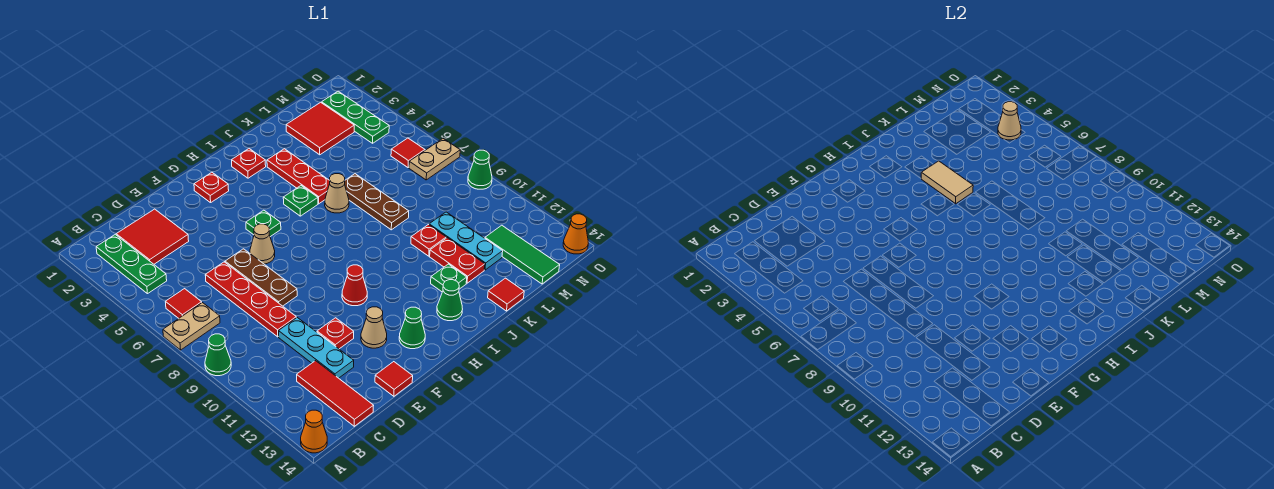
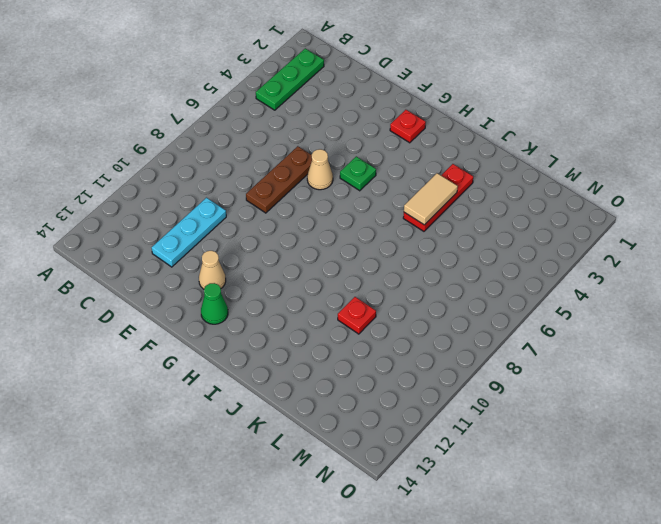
none -> tan 1x2 plate [163,303,220,350]
none -> green 1x1 cone [205,334,231,376]
none -> orange 1x1 cone [301,410,327,453]
none -> red 1x1 tile [166,289,202,318]

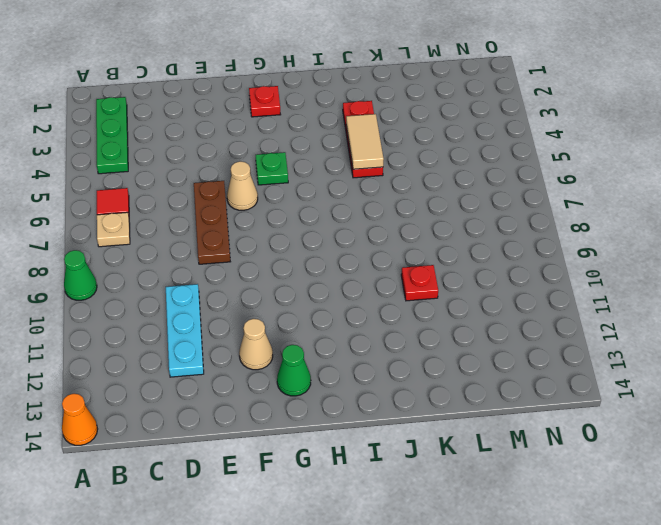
tan 1x1 plate [97,212,130,247] -> tan 1x2 plate [163,303,220,350]
none -> red 2x2 tile [116,209,189,264]
none -> red 1x3 tile [297,361,374,426]
none -> red 1x4 plate [205,262,296,337]
none -> red 1x1 plate [317,318,354,349]

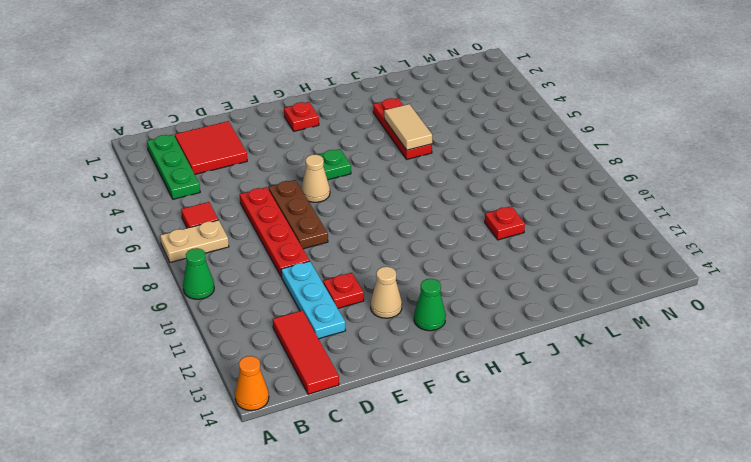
none -> red 1x1 tile [375,362,413,396]
none -> red 1x1 cone [342,265,367,306]
none -> red 1x1 plate [232,149,266,178]
none -> green 1x1 plate [283,186,318,216]

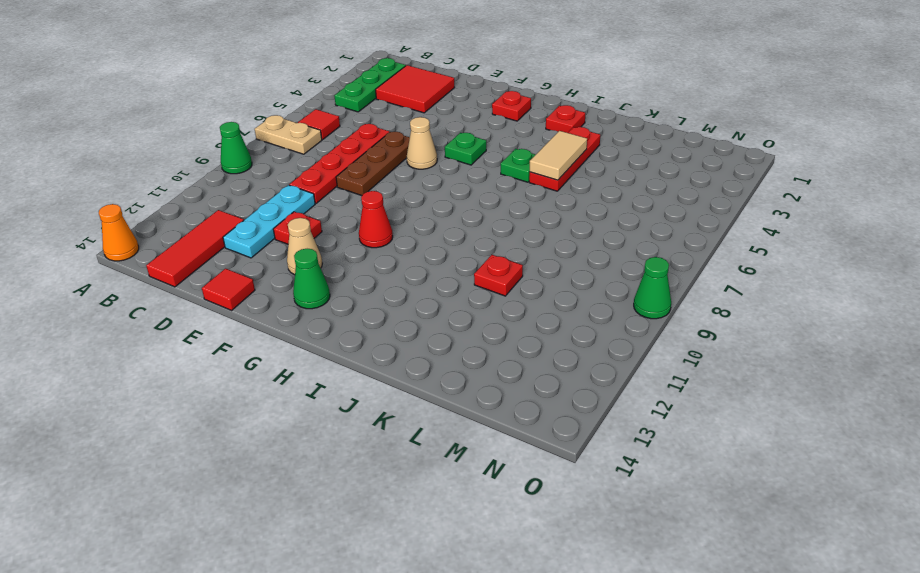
none -> green 1x1 cone [437,280,462,321]
none -> tan 1x1 cone [325,174,349,213]
none -> green 1x1 plate [431,264,467,292]
none -> brown 1x3 plate [345,174,409,230]

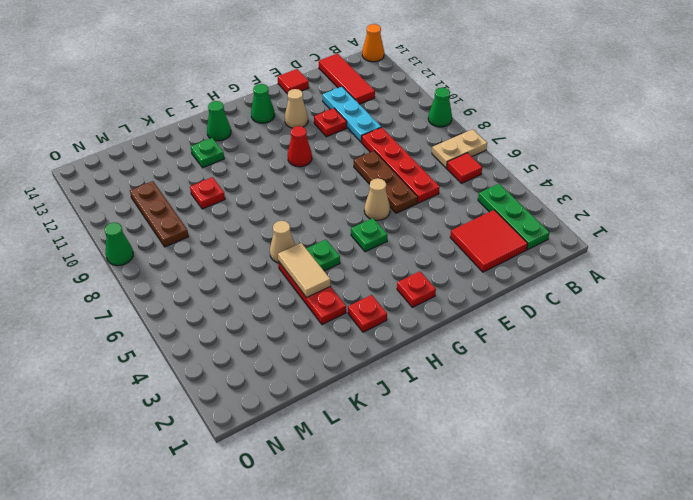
brown 1x3 plate [130,181,189,247] -> brown 1x3 plate moved to [345,174,409,230]
none -> red 1x2 plate [430,238,485,283]
none -> red 1x1 tile [488,278,524,311]
none -> red 2x2 tile [286,102,354,155]
none -> cyan 1x3 plate [429,212,503,270]

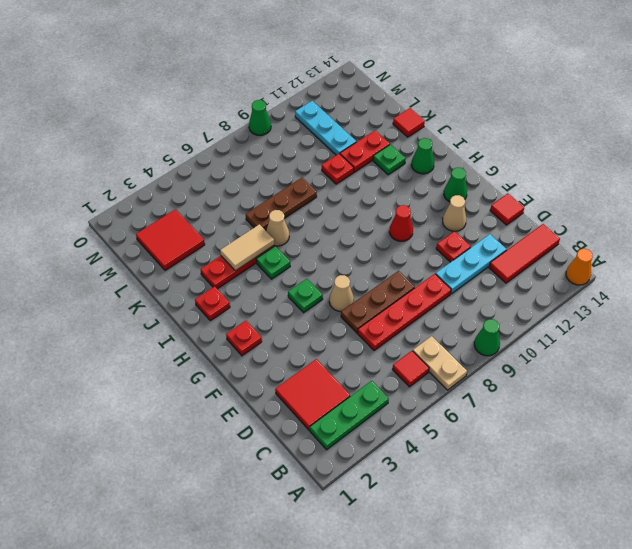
cyan 1x3 plate [295,101,356,155] -> cyan 1x3 plate turned to [429,212,503,270]
none -> green 1x3 tile [485,225,560,284]
none -> green 1x3 plate [322,91,389,143]
none -> red 1x1 tile [391,138,425,168]
none -> tan 1x2 plate [409,139,460,180]

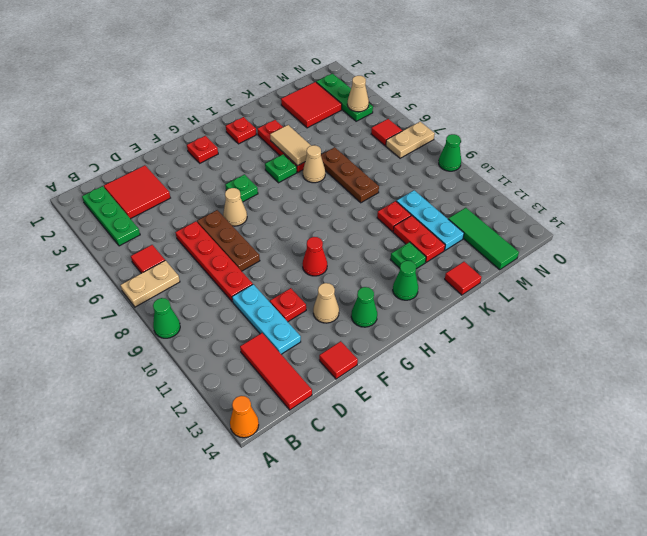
none -> orange 1x1 cone [563,214,588,254]

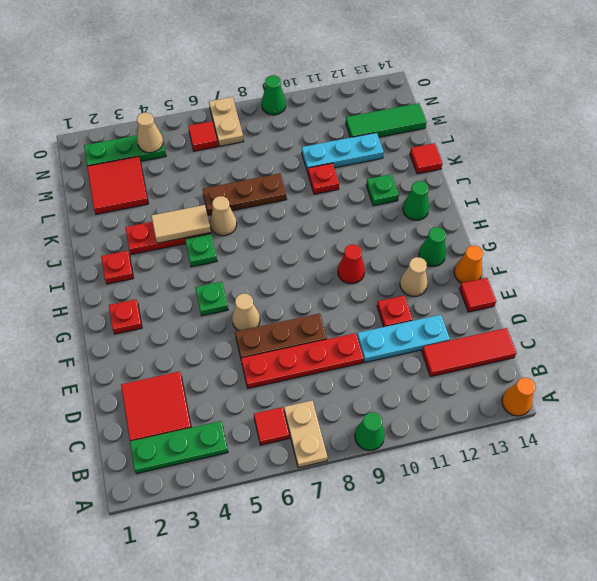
orange 1x1 cone [454,246,483,283] -> orange 1x1 cone moved to [563,214,588,254]
none -> red 1x2 plate [430,238,485,283]

